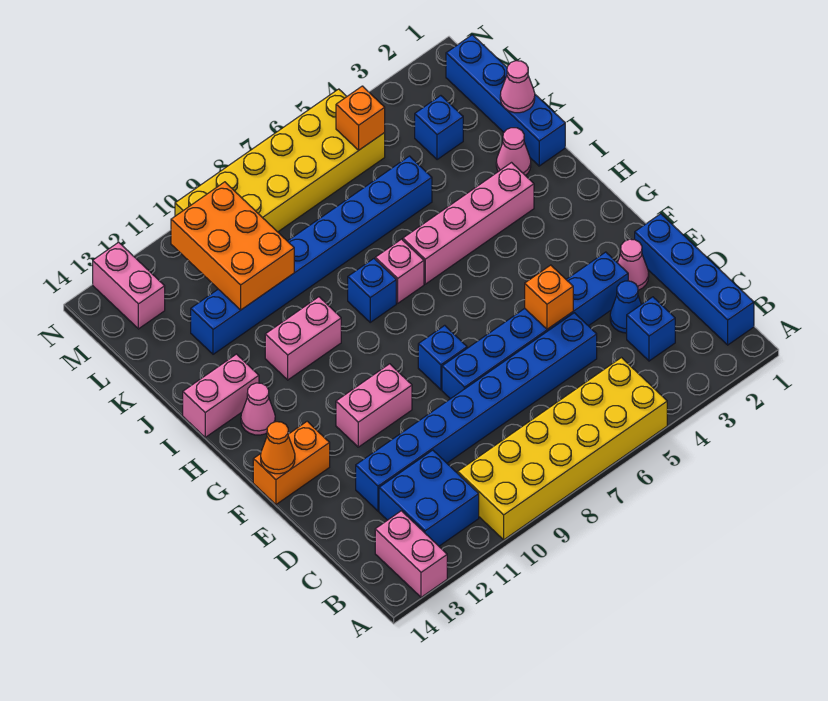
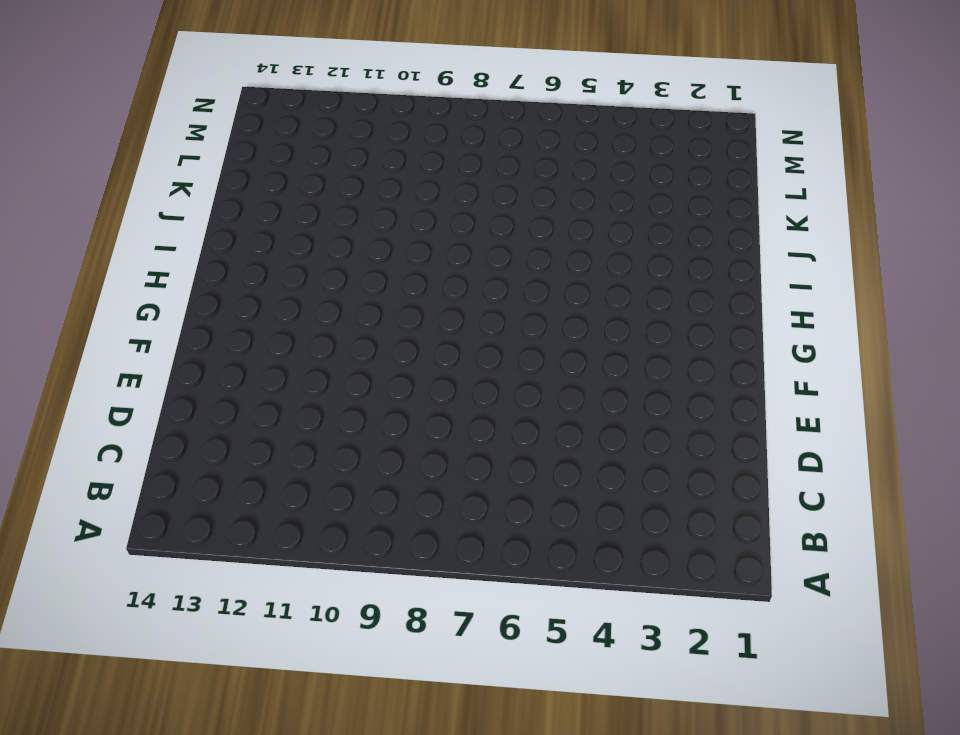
none -> yellow 2x6 brick [458,358,667,540]
none -> pink 1x2 brick [375,511,447,597]
none -> blue 1x4 brick [635,214,754,345]

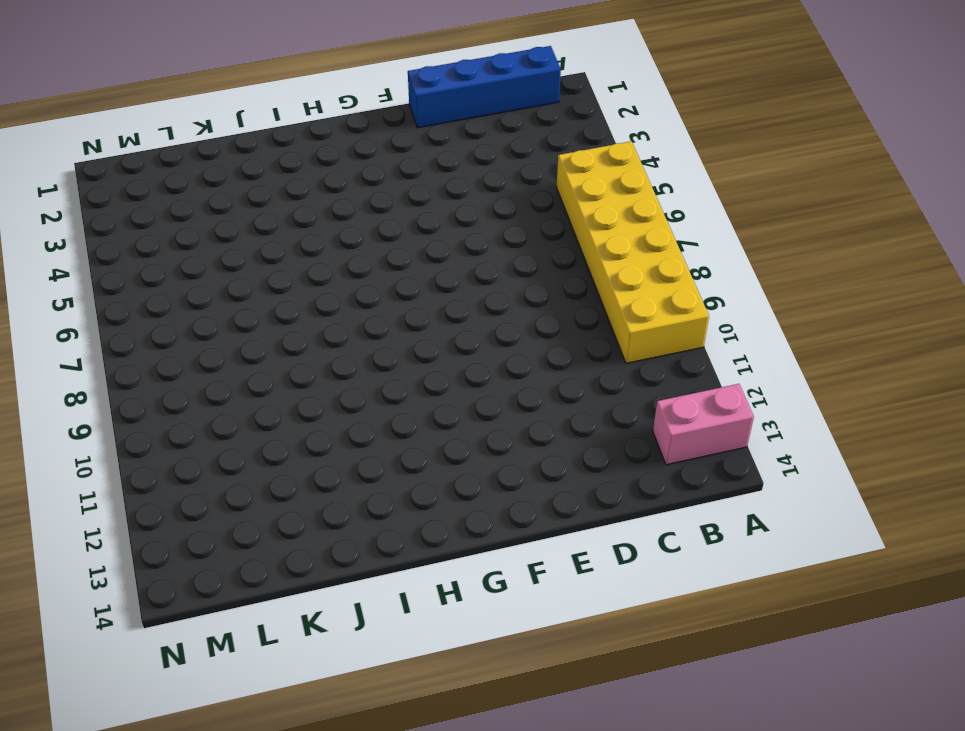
none -> blue 2x2 brick [379,450,479,546]
none -> blue 1x1 brick [627,297,675,361]
none -> blue 1x1 cone [610,281,641,333]

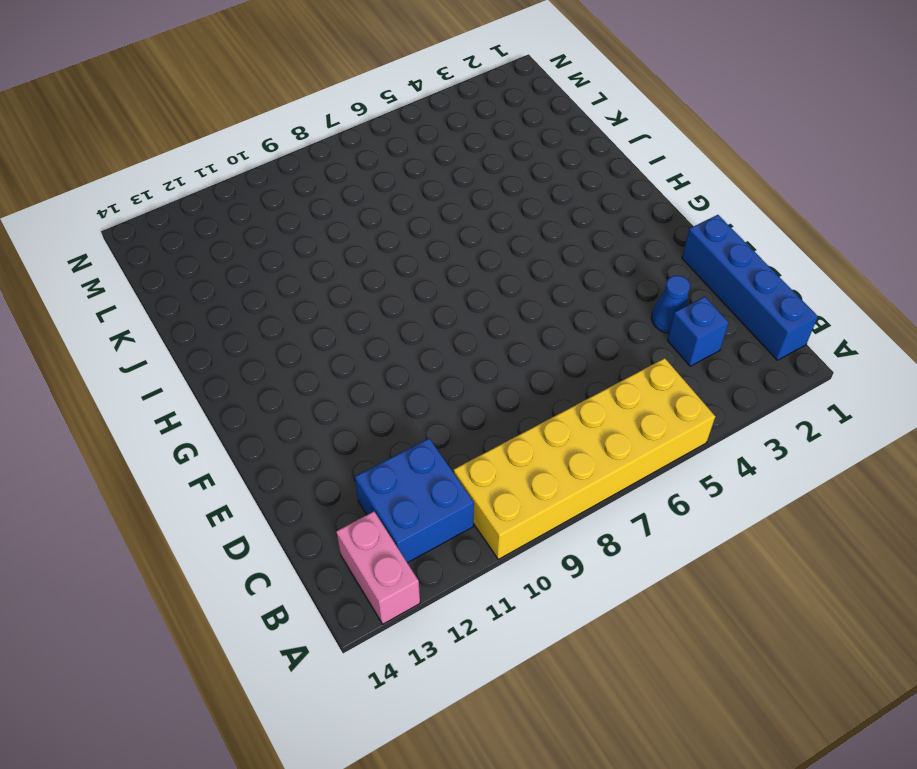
none -> blue 1x8 brick [356,313,597,511]
none -> pink 1x1 cone [617,239,649,290]
none -> blue 1x6 brick [442,252,628,399]

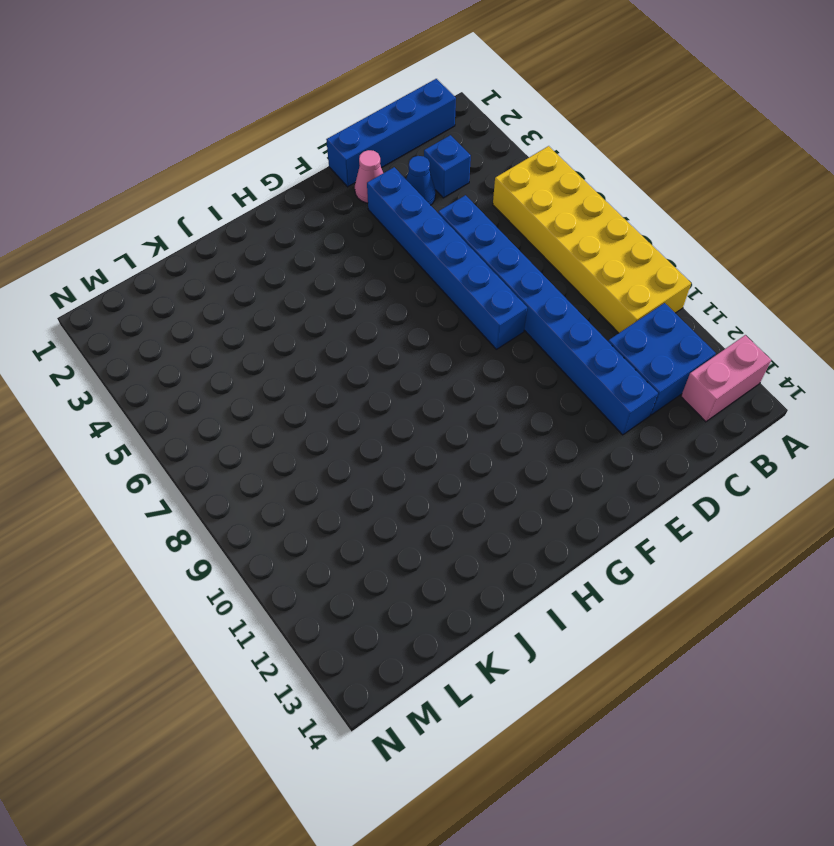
none -> blue 1x1 brick [418,325,467,390]
none -> pink 1x2 brick [336,364,412,447]
none -> orange 1x2 brick [253,421,330,505]

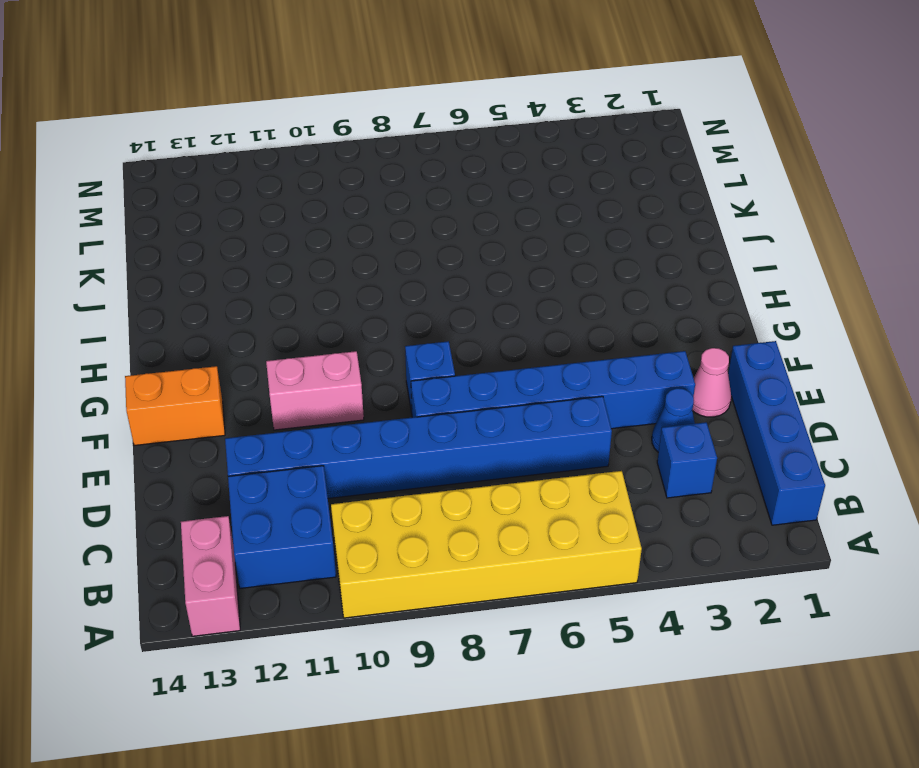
none -> pink 1x1 cone [241,383,275,435]
none -> pink 1x4 brick [403,163,534,284]
none -> pink 1x1 brick [375,239,424,303]

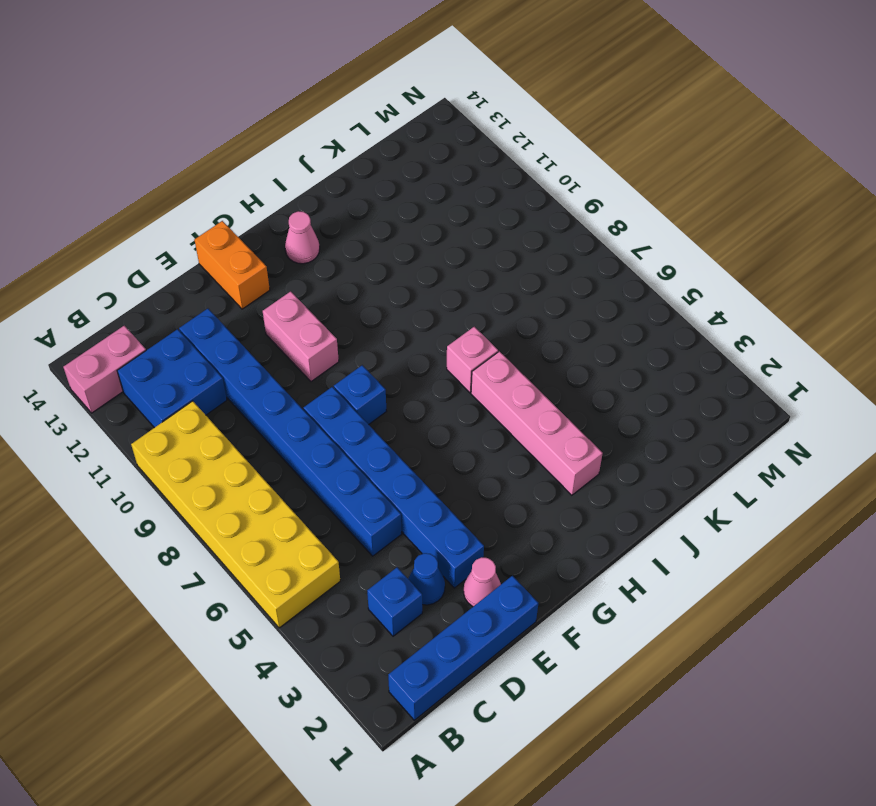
none -> blue 1x1 brick [348,259,396,322]
none -> pink 1x2 brick [265,297,341,380]
none -> pink 1x2 brick [183,354,259,437]

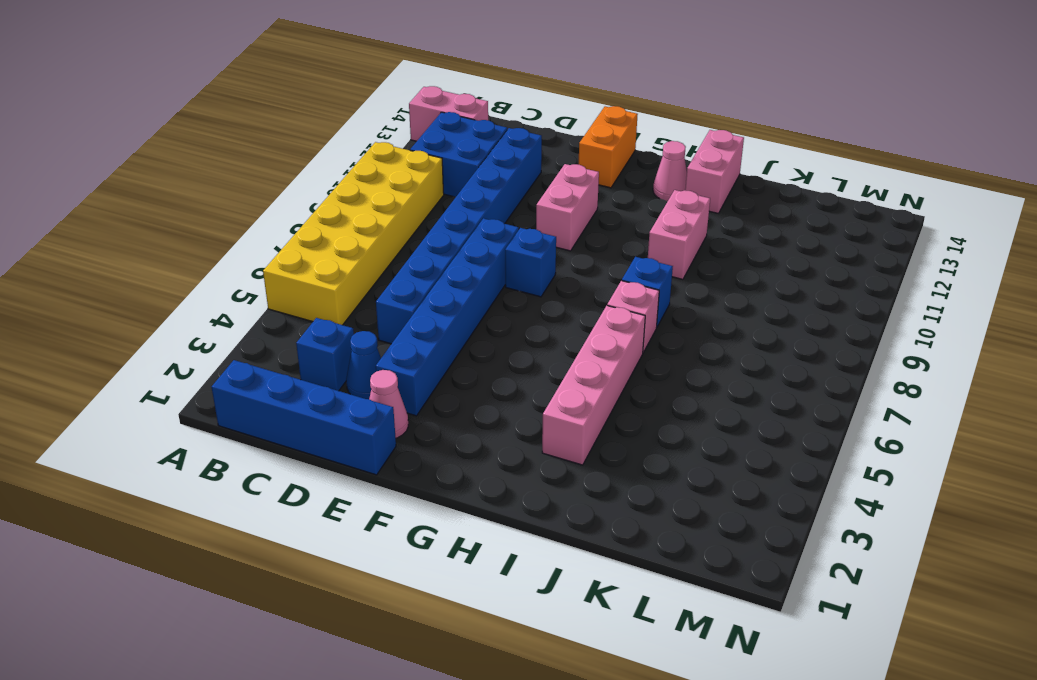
none -> blue 1x4 brick [446,35,565,166]
none -> pink 1x1 cone [496,128,531,176]
none -> blue 1x8 brick [191,156,432,354]

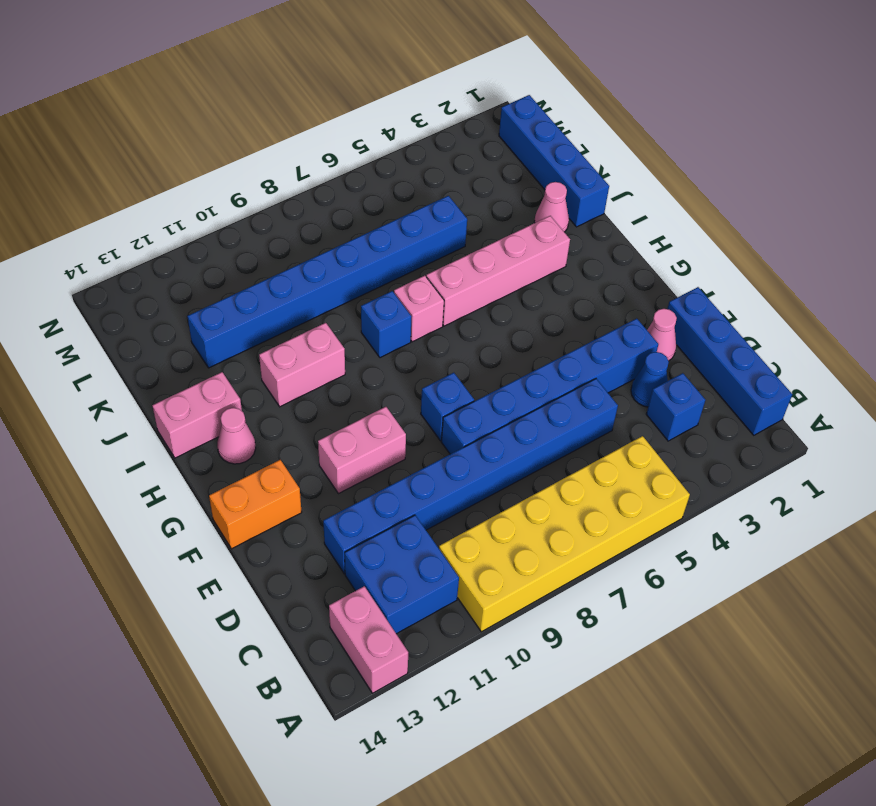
none -> blue 1x1 brick [415,96,463,160]
none -> yellow 2x6 brick [175,89,385,232]
none -> pink 1x2 brick [93,242,165,329]

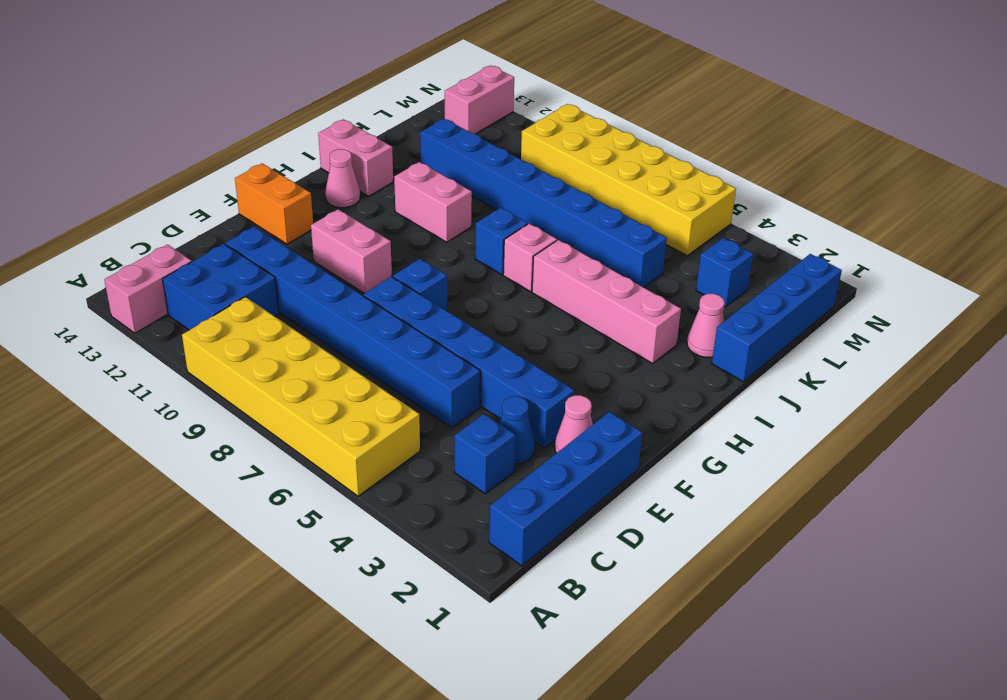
none -> orange 1x1 brick [525,265,573,329]
none -> orange 1x1 cone [261,422,295,474]
none -> pink 1x1 cone [500,61,535,113]

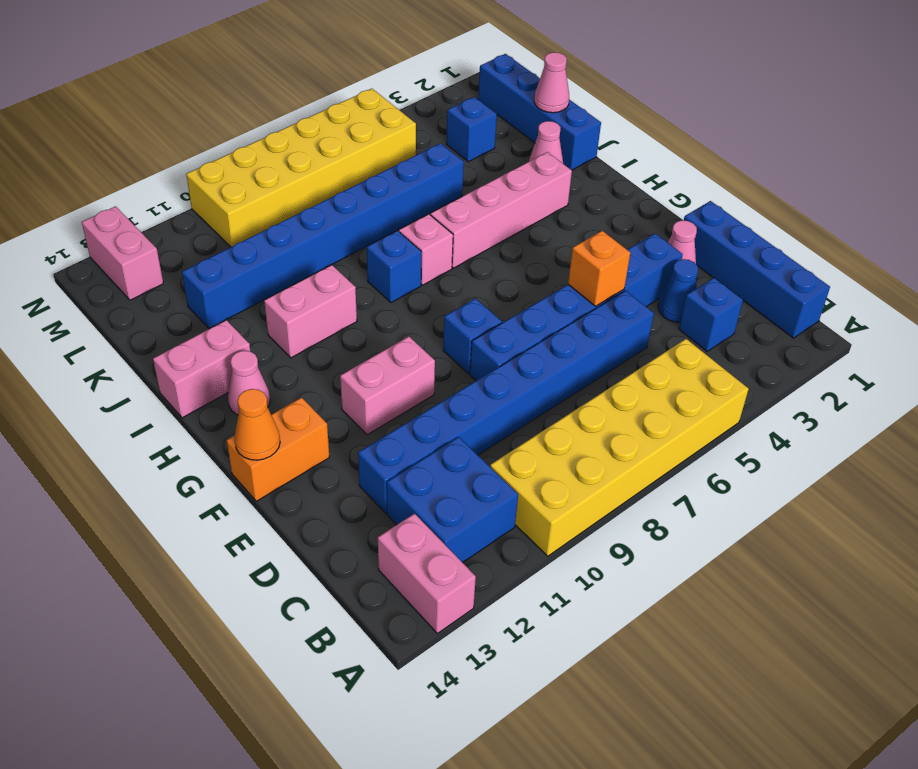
none -> orange 2x3 brick [171,182,294,310]
none -> orange 1x1 brick [336,86,385,150]

